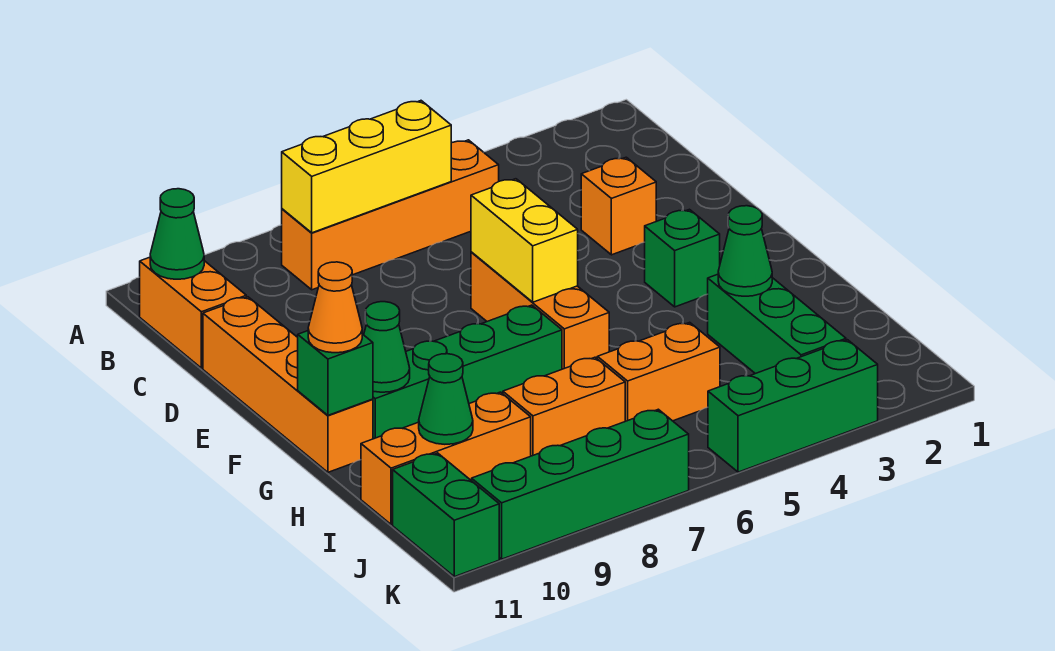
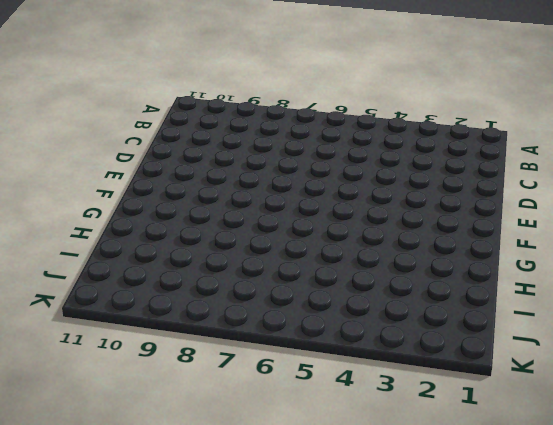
none -> orange 1x4 brick [282,140,499,290]
none -> orange 1x2 brick [140,257,246,368]
none -> orange 1x1 brick [581,157,656,255]

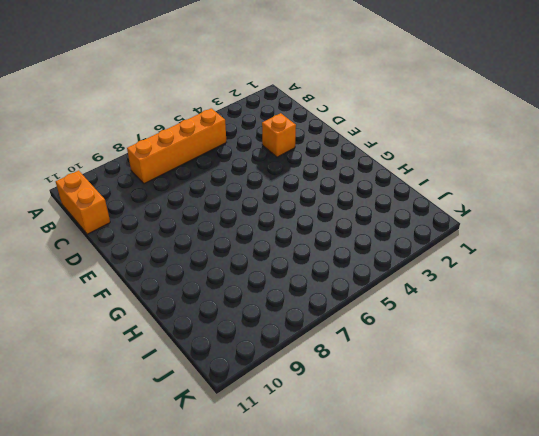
none -> orange 1x4 brick [203,297,373,472]
none -> orange 1x3 brick [471,252,609,369]
none -> green 1x1 brick [645,209,720,307]

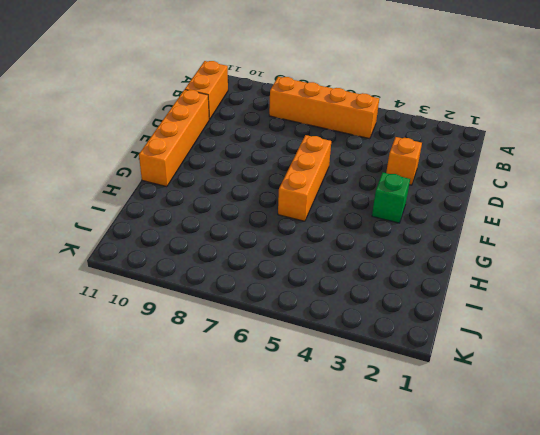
none -> green 1x4 brick [373,305,562,439]
none -> green 1x3 brick [708,274,846,374]
none -> orange 1x2 brick [597,322,720,421]

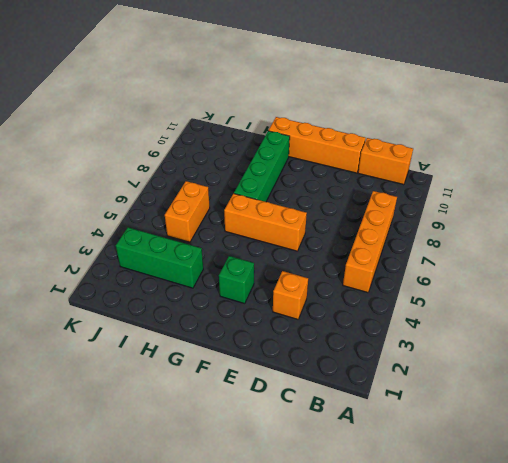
none -> orange 1x2 brick [503,357,625,456]
none -> orange 1x3 brick [361,392,531,525]
none -> green 1x2 brick [393,453,499,577]

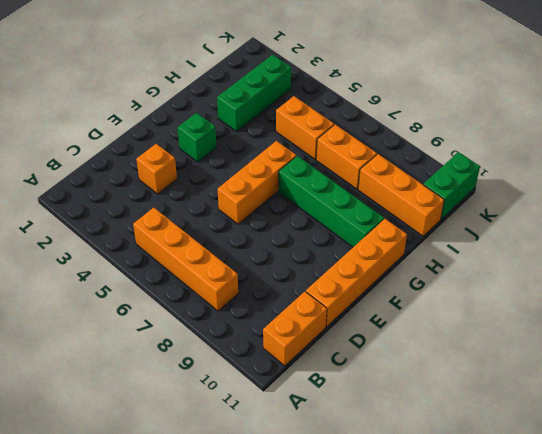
none -> green 1x3 brick [708,340,878,472]
none -> green 1x4 brick [472,409,689,559]
none -> yellow 1x3 brick [282,101,451,233]

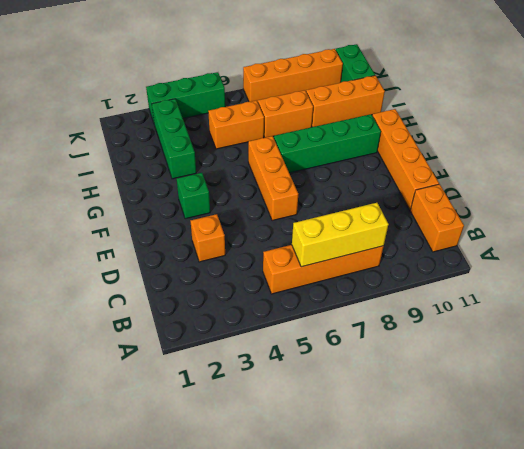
orange 1x4 brick [243,49,343,102] -> green 1x4 brick [472,409,689,559]
none -> green 1x1 cone [150,189,204,279]
none -> yellow 1x2 brick [471,179,578,302]
none -> green 1x1 cone [364,302,410,392]

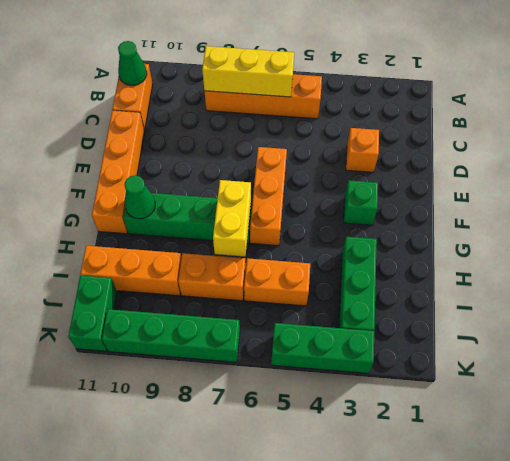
yellow 1x2 brick [213,180,251,257] -> yellow 1x2 brick moved to [471,179,578,302]
none -> green 1x1 brick [298,331,373,415]
none -> green 1x1 cone [718,206,772,296]
none -> green 1x1 cone [419,354,473,444]

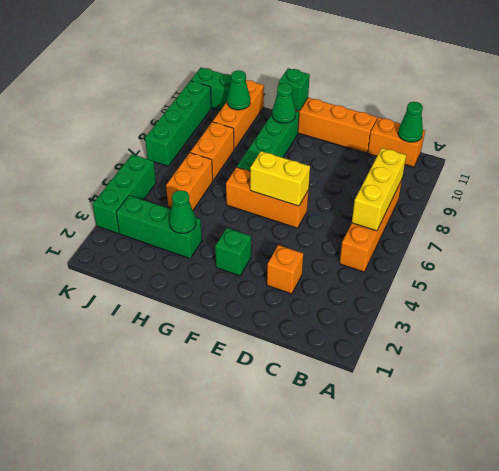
none -> orange 1x1 cone [308,262,362,353]

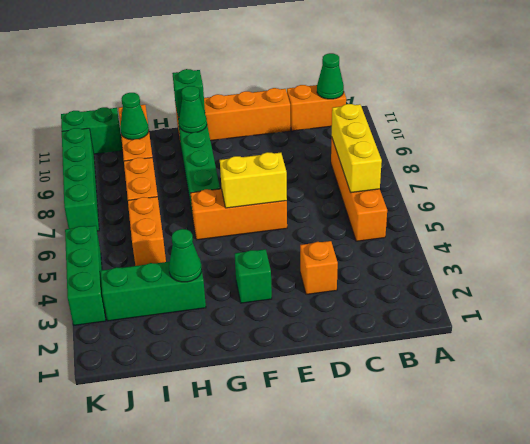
none -> orange 1x1 cone [308,262,362,353]

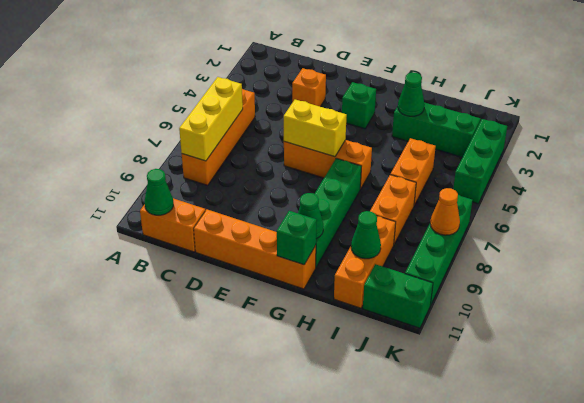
orange 1x1 cone [430,188,460,235] -> orange 1x1 cone moved to [308,262,362,353]

